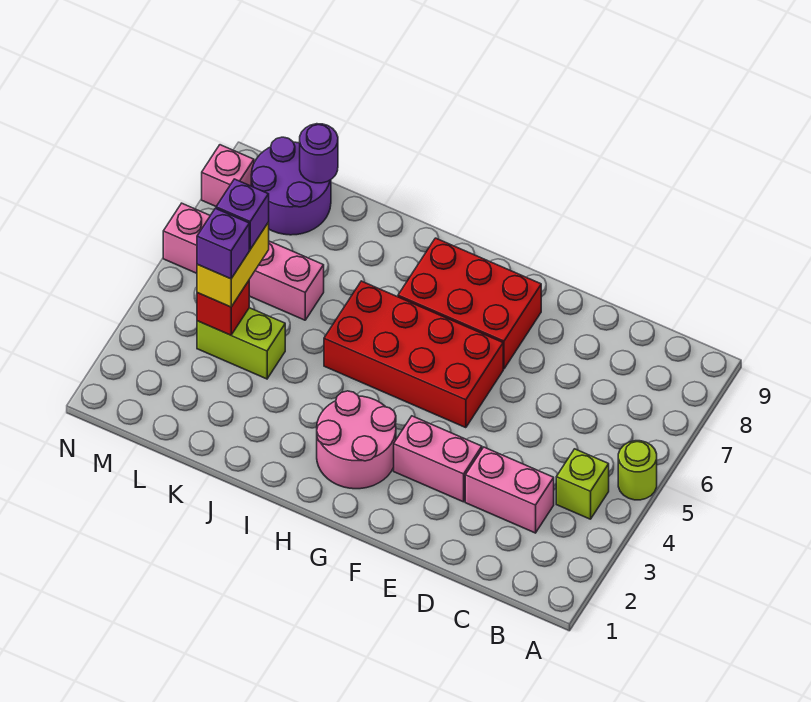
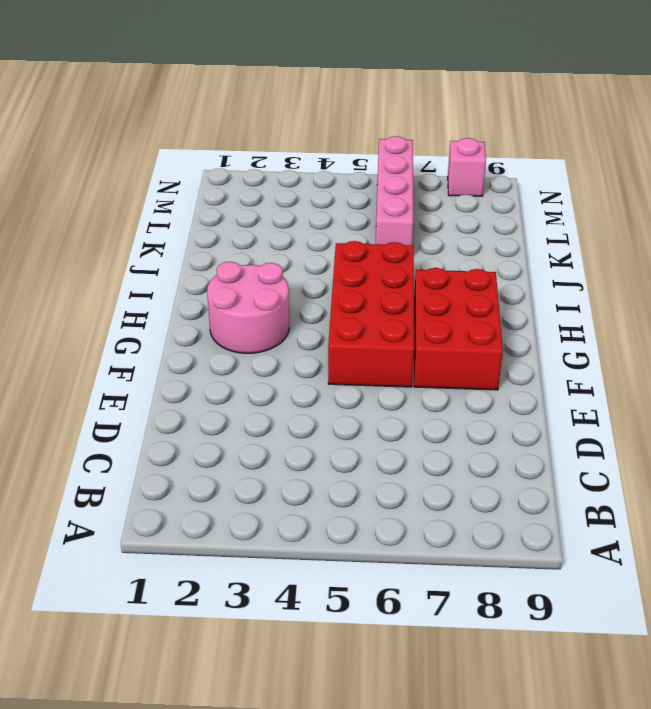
none -> lime 1x1 round brick [618,441,657,500]
none -> lime 1x1 brick [556,449,609,519]
none -> pink 1x2 brick [465,447,554,533]

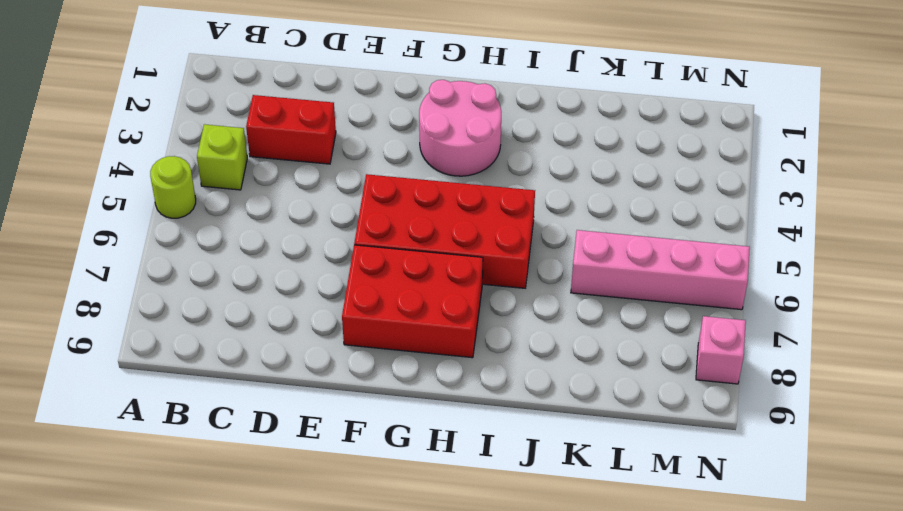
red 1x2 brick [246,95,336,164] -> pink 1x2 brick [465,447,554,533]
none -> pink 1x2 brick [394,416,482,502]
none -> lime 1x2 brick [197,308,285,379]
none -> purple 2x2 round brick [251,137,331,235]

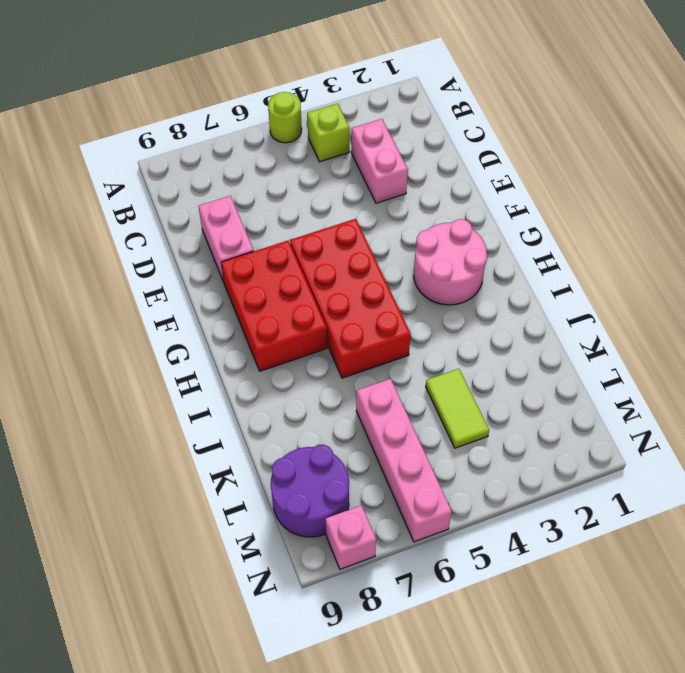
pink 1x2 brick [198,196,254,282] -> pink 1x2 brick moved to [394,416,482,502]
lime 1x2 tile [426,369,489,448] -> lime 1x2 brick [197,308,285,379]
none -> red 1x1 brick [197,281,249,335]
none -> purple 1x1 round brick [300,124,338,183]
none -> yellow 1x2 brick [197,222,269,307]

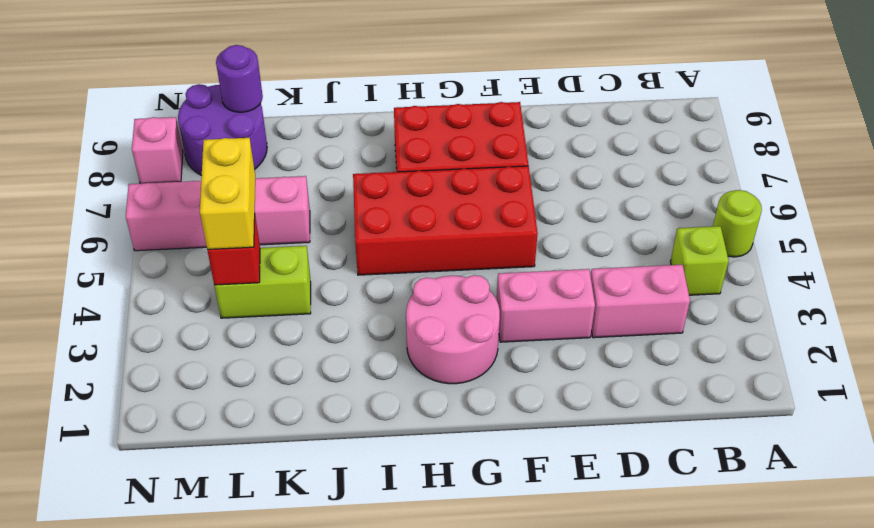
none -> purple 1x1 brick [197,208,249,279]
none -> purple 1x1 brick [216,179,269,249]

